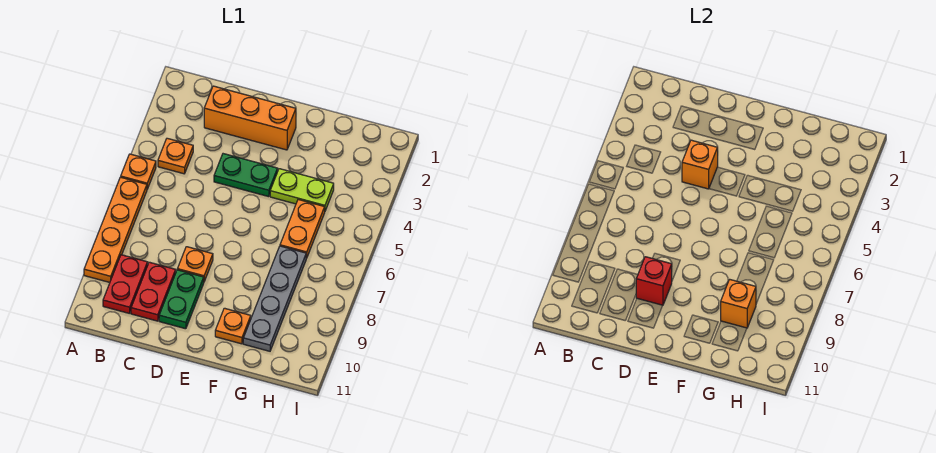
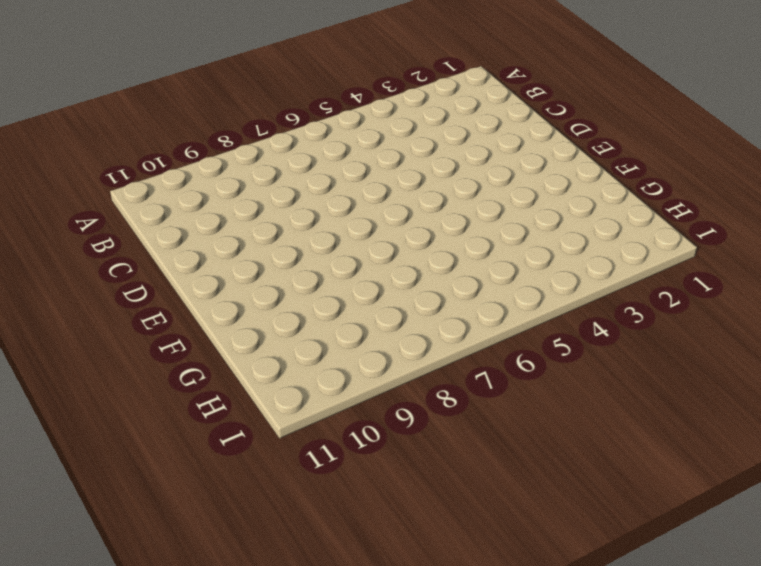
none -> orange 1x1 plate [121,154,156,189]
none -> orange 1x4 plate [84,177,147,282]
none -> orange 1x1 plate [158,138,193,174]

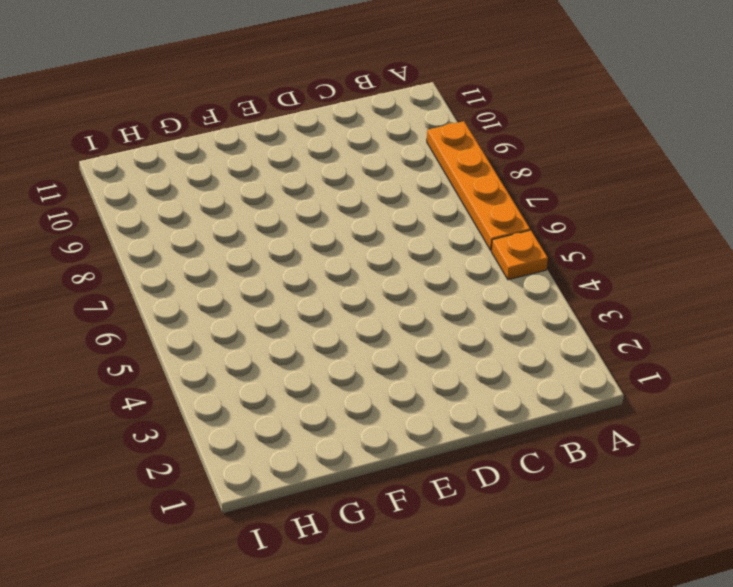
none -> orange 1x1 plate [158,138,193,174]
none -> red 1x2 plate [103,255,148,314]
none -> orange 1x3 brick [204,86,296,150]

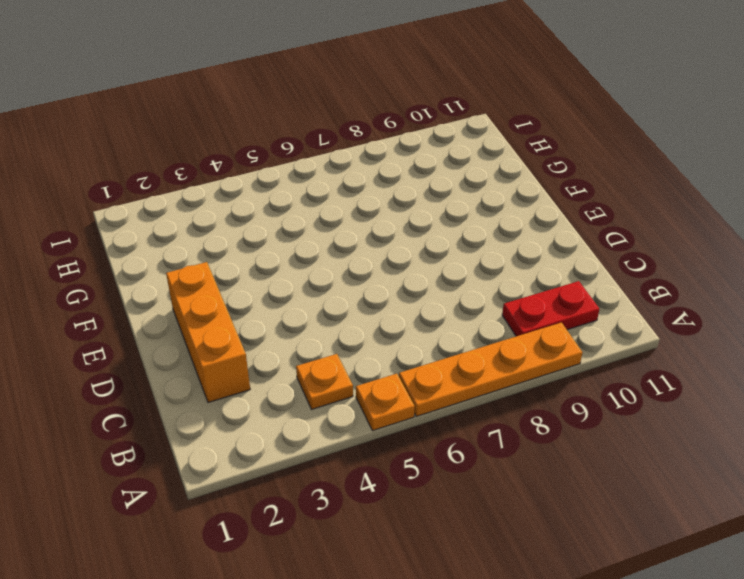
none -> red 1x2 plate [131,262,176,321]
none -> green 1x2 plate [214,154,278,197]
none -> orange 1x1 plate [177,247,213,281]

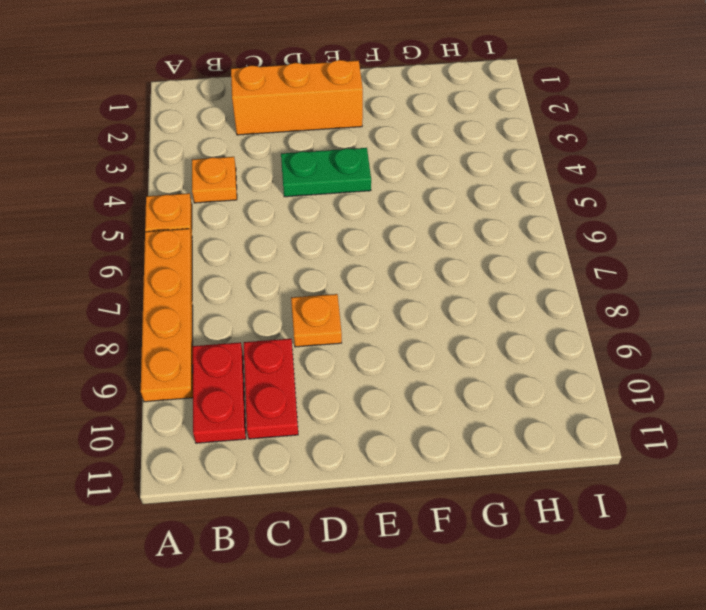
none -> green 1x2 plate [159,270,204,329]
none -> lime 1x2 plate [270,169,334,211]
none -> orange 1x1 plate [215,308,251,344]

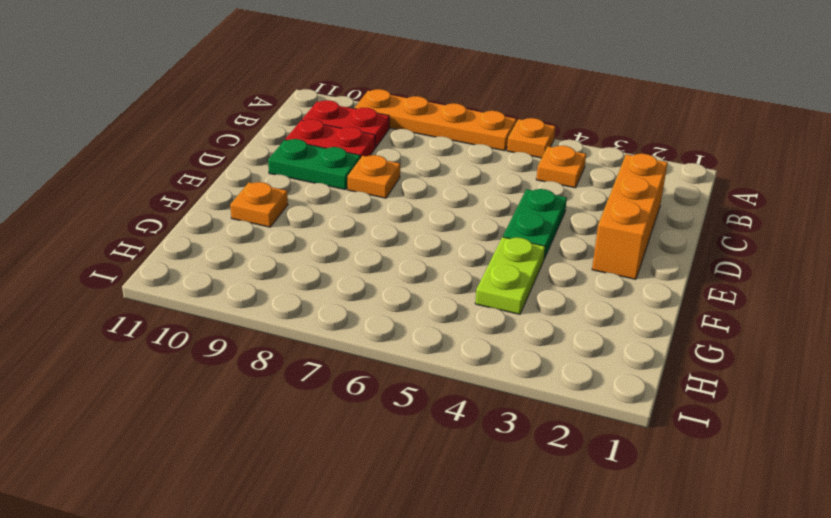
none -> orange 1x2 plate [280,200,325,258]
none -> grey 1x4 plate [243,246,306,351]
none -> orange 1x1 brick [682,140,718,189]

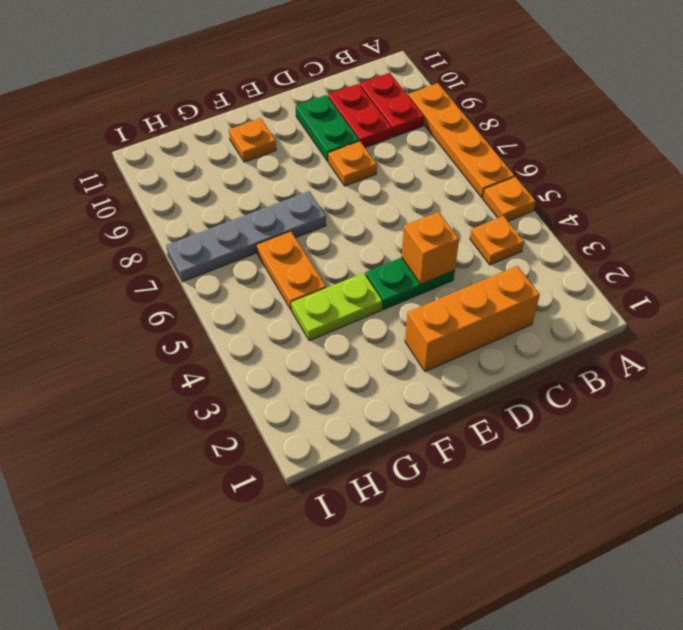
grey 1x4 plate [166,191,326,282] -> grey 1x4 plate turned to [243,246,306,351]
none -> red 1x1 brick [636,257,672,305]
none -> orange 1x1 brick [721,279,756,328]

